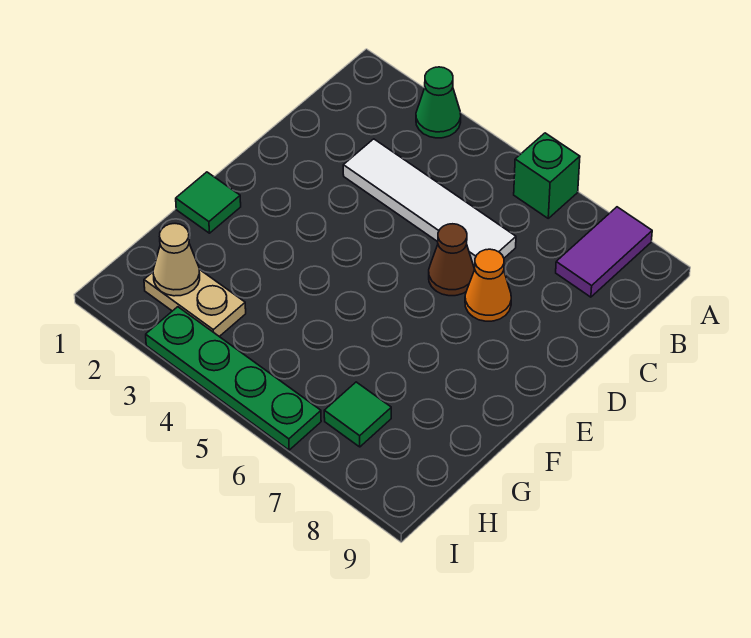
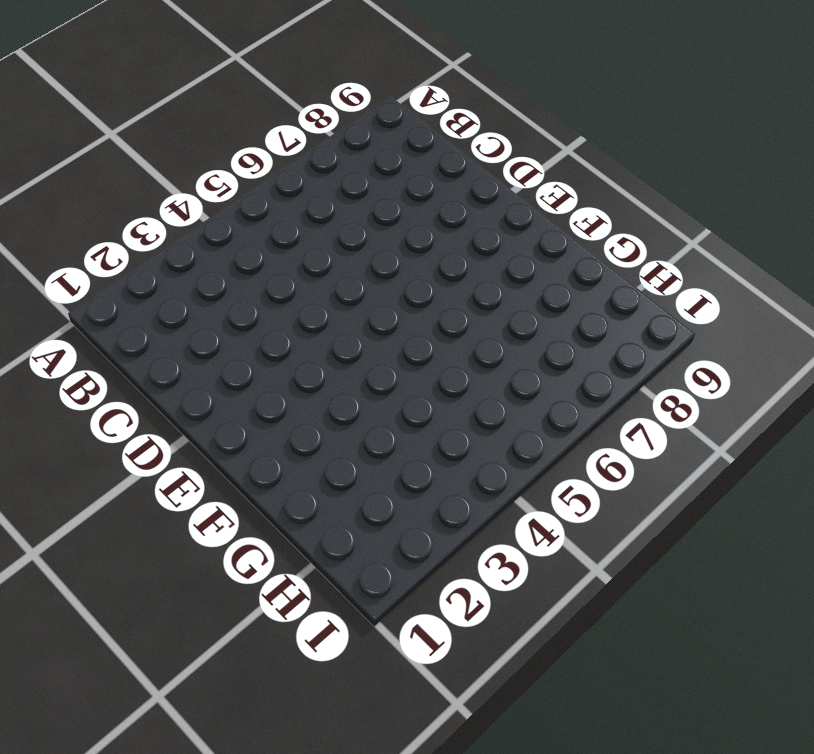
none -> green 1x1 cone [416,67,461,138]
none -> green 1x1 brick [514,133,580,218]

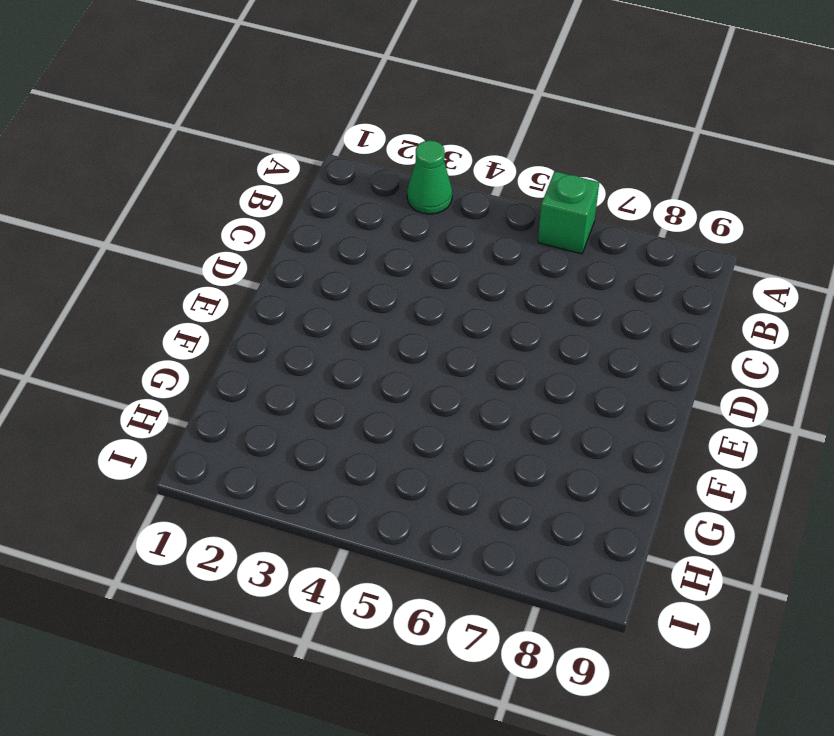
none -> purple 1x2 tile [556,207,652,297]
none -> white 1x4 tile [343,139,516,267]

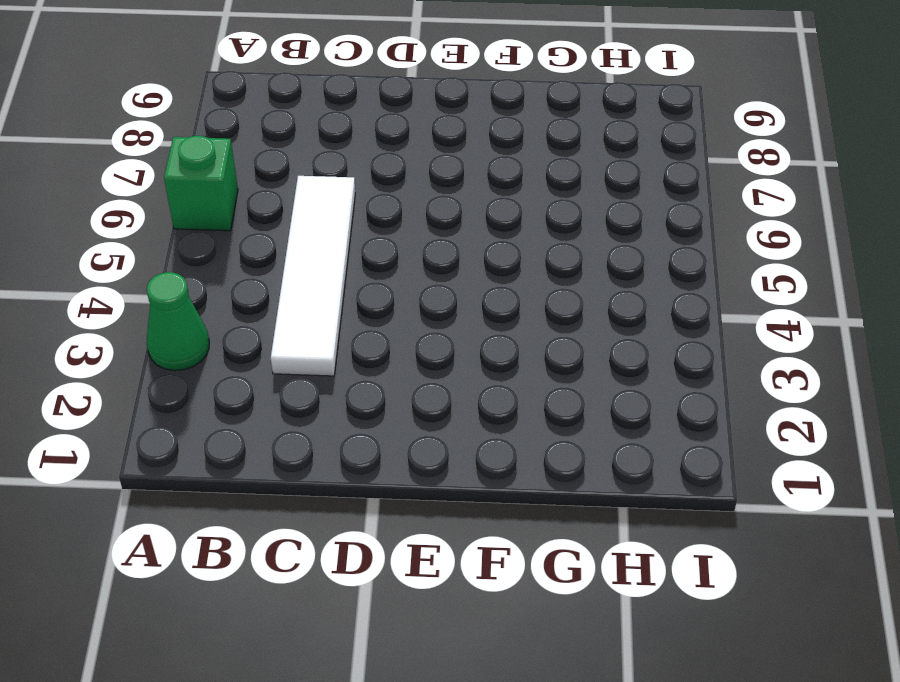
none -> purple 1x2 tile [556,207,652,297]
none -> brown 1x1 cone [429,224,474,296]

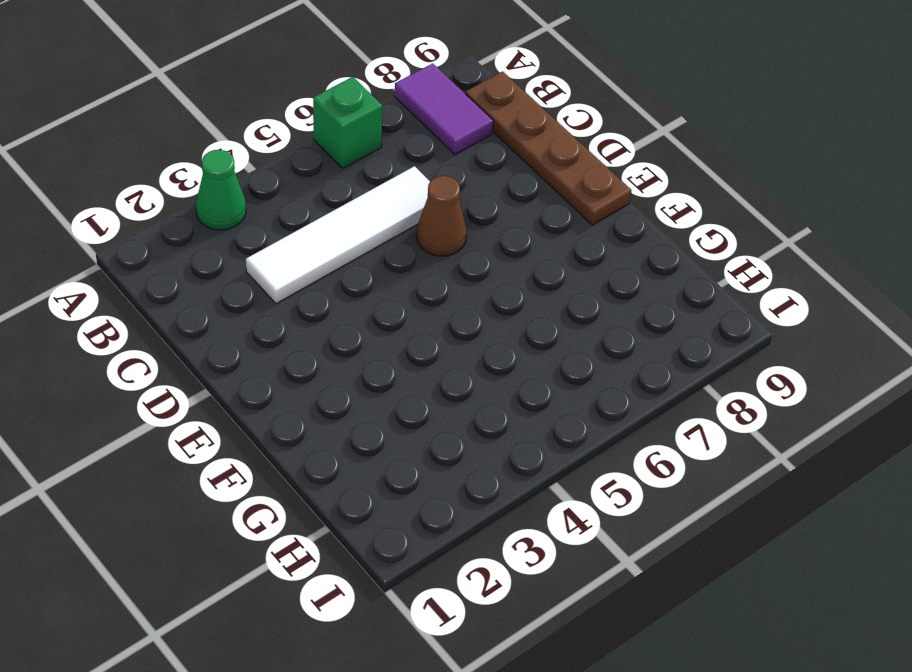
brown 1x4 plate [465,71,632,225] -> none
none -> orange 1x1 cone [465,249,511,321]
none -> green 1x1 tile [176,172,241,233]

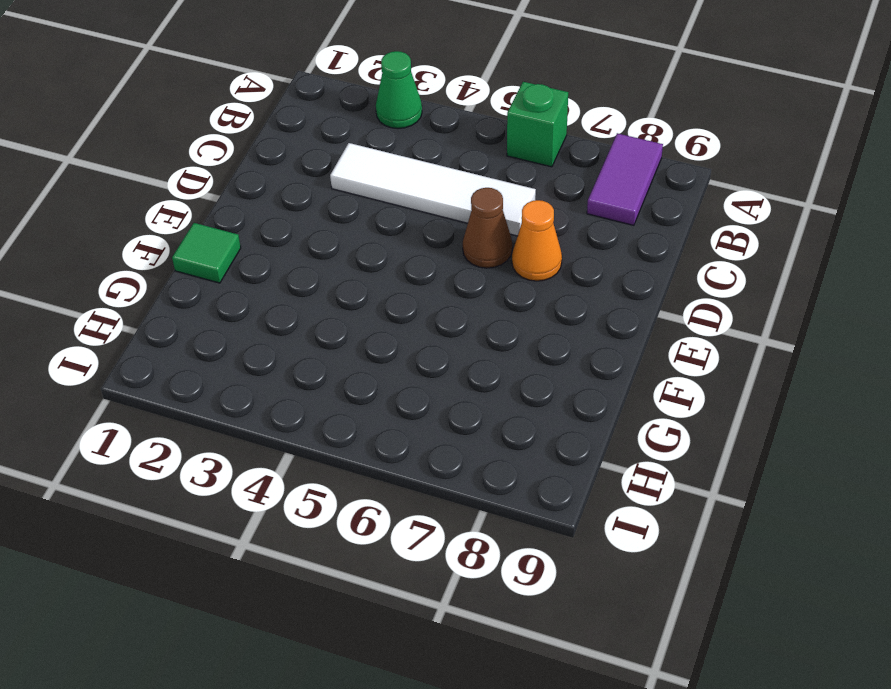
none -> tan 1x2 plate [144,269,246,337]
none -> green 1x1 tile [324,382,391,447]

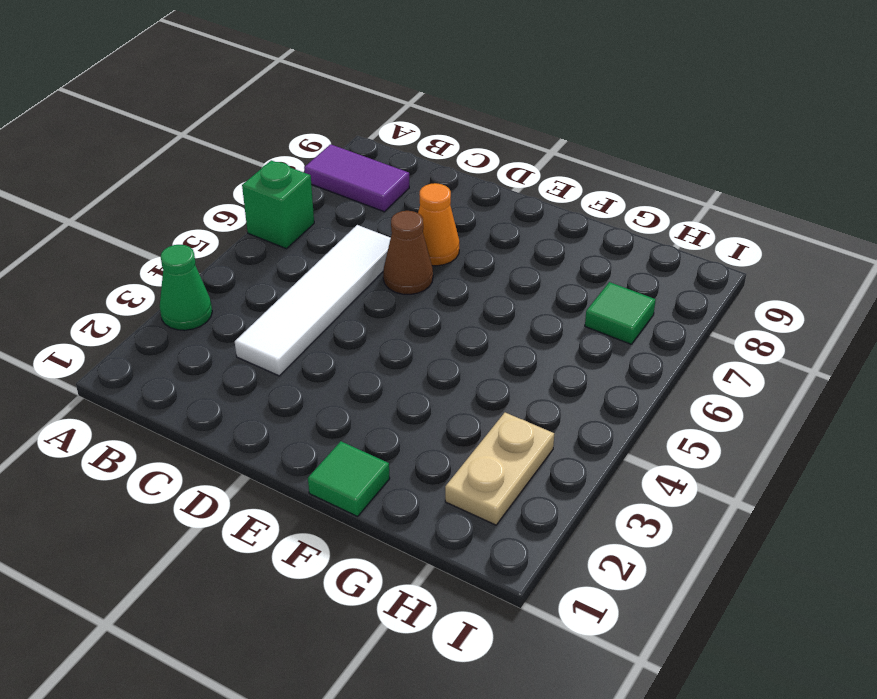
none -> green 1x4 plate [146,307,321,450]
none -> tan 1x1 cone [153,224,200,296]

